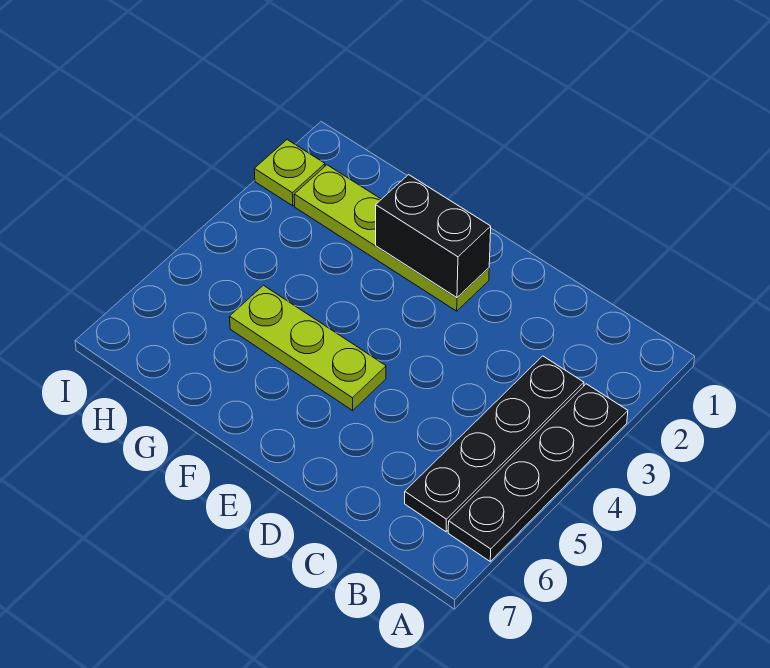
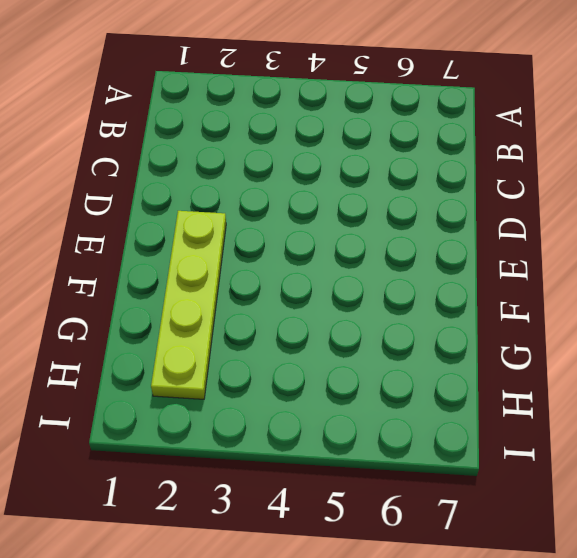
none -> black 1x4 plate [448,384,628,561]
none -> black 1x4 plate [405,356,584,532]

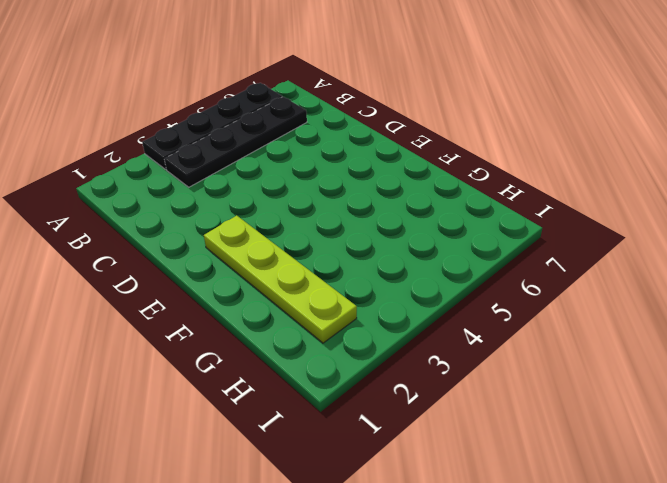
none -> lime 1x3 plate [230,285,386,410]
none -> lime 1x1 plate [254,140,325,206]

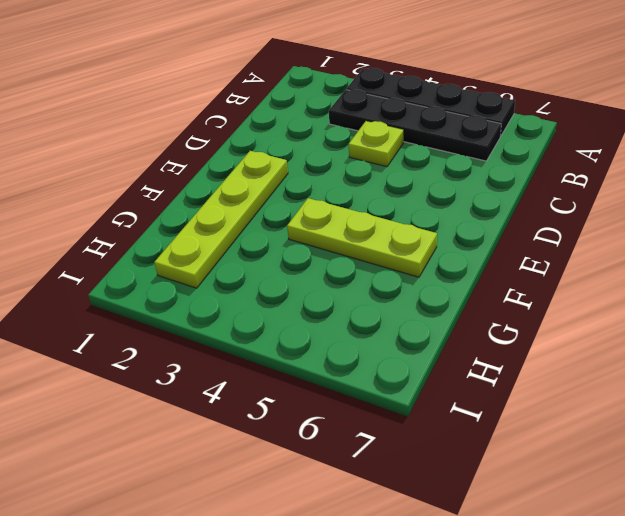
lime 1x1 plate [349,121,404,167] -> lime 1x1 plate moved to [254,140,325,206]
lime 1x3 plate [287,198,437,277] -> lime 1x3 plate turned to [230,285,386,410]
none -> black 1x2 brick [376,175,491,298]

